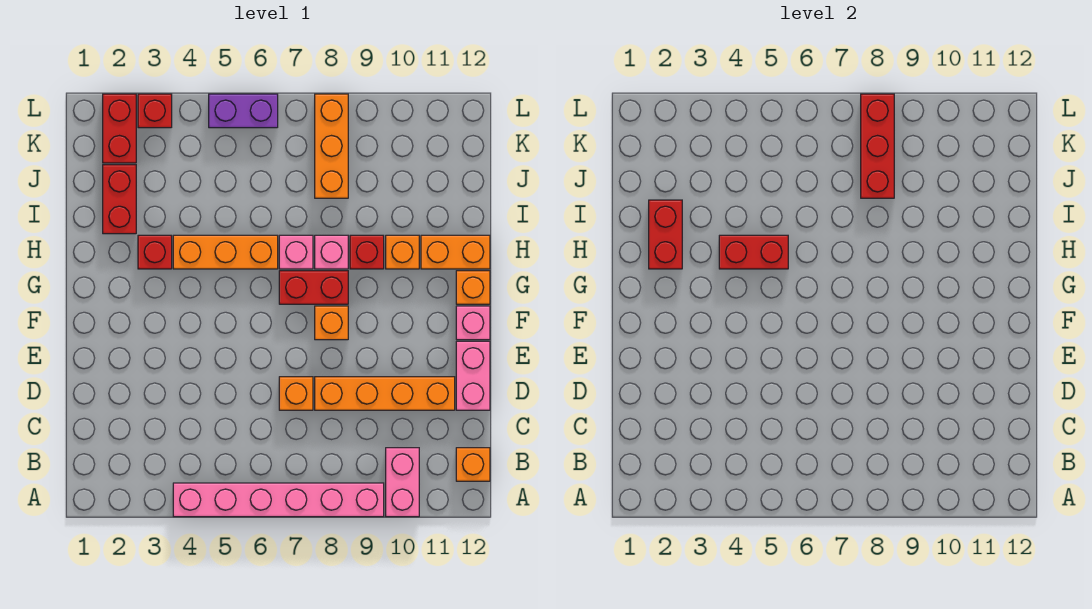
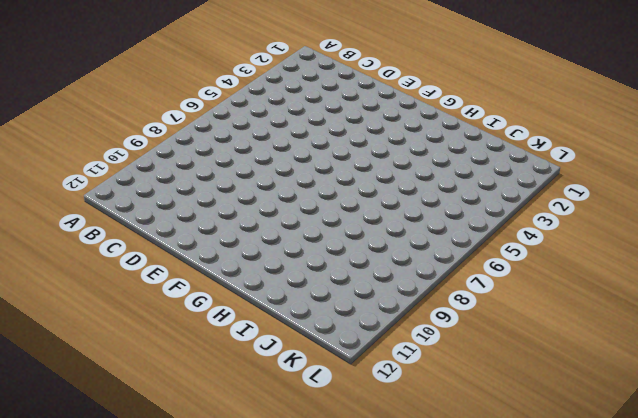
none -> pink 1x6 brick [173,483,384,517]
none -> pink 1x2 brick [386,448,419,517]
none -> orange 1x1 brick [456,448,490,481]

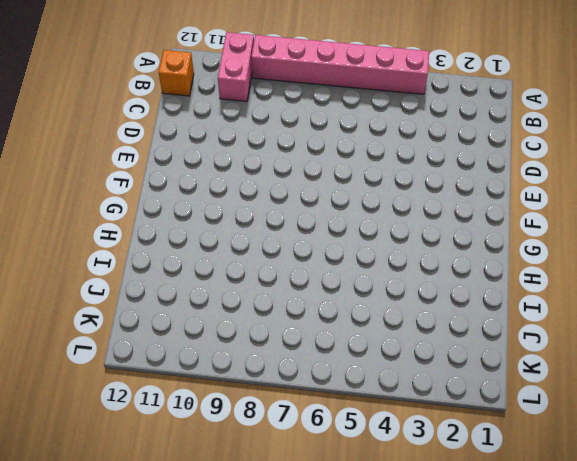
none -> orange 1x1 brick [279,377,313,410]
none -> orange 1x4 brick [315,377,455,410]
none -> pink 1x2 brick [456,341,490,410]

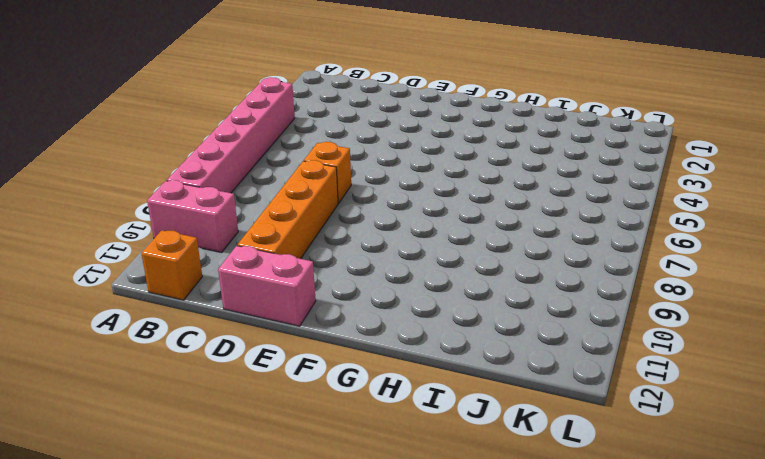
none -> orange 1x1 brick [315,306,348,340]
none -> pink 1x1 brick [456,306,490,340]
none -> red 1x2 brick [279,271,348,304]

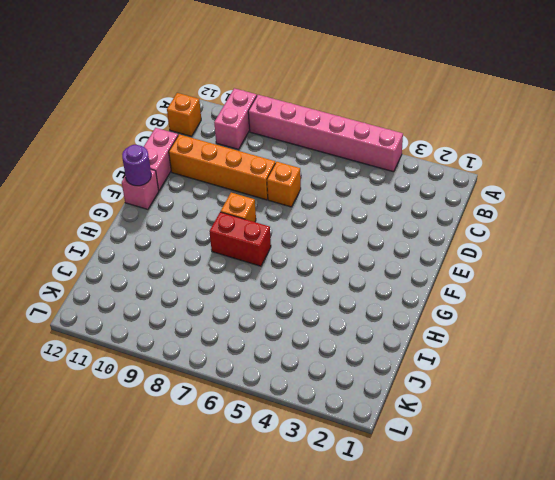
purple 1x1 round brick [122,145,151,186] -> none
none -> orange 1x1 brick [456,271,490,304]
none -> red 1x1 brick [138,235,172,269]
none -> orange 1x3 brick [173,235,278,269]

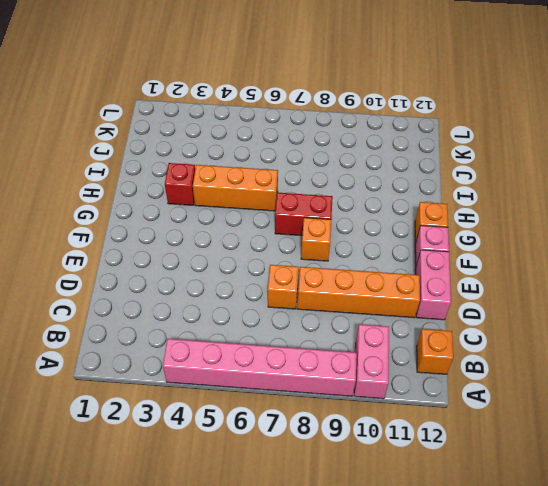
none -> pink 1x1 brick [279,235,313,269]
none -> pink 1x1 brick [315,235,348,269]
none -> red 1x1 brick [350,235,384,269]

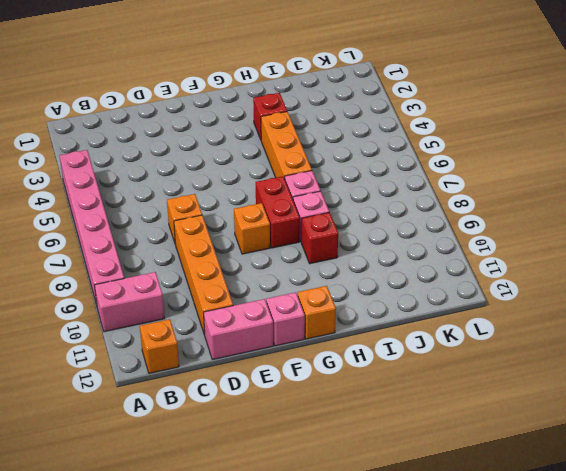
none -> orange 1x1 brick [386,235,419,269]
none -> orange 1x2 brick [421,235,490,269]
none -> red 1x2 brick [103,165,136,234]

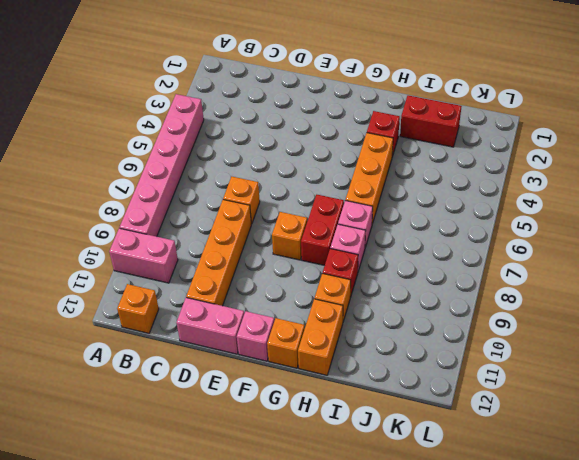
none -> orange 1x3 brick [315,94,348,198]
none -> red 1x2 brick [103,94,136,163]
none -> red 1x1 brick [138,94,172,128]

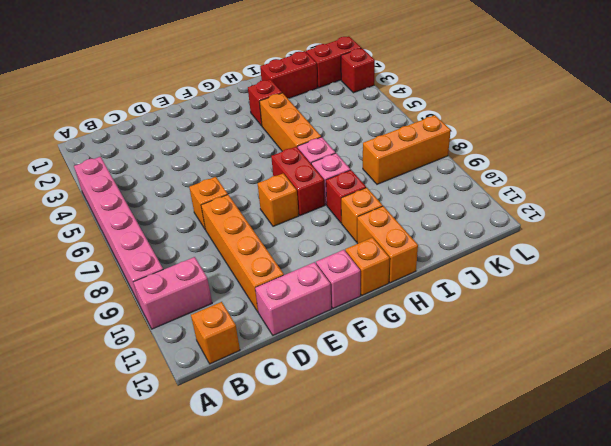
none -> purple 1x2 brick [209,94,278,128]
none -> red 1x2 brick [649,200,682,269]
none -> red 1x2 brick [719,235,788,269]

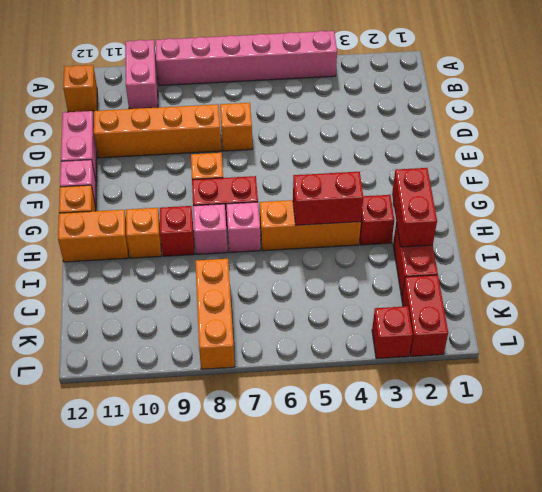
none -> purple 1x2 brick [209,94,278,128]
none -> red 1x3 brick [861,94,894,198]

